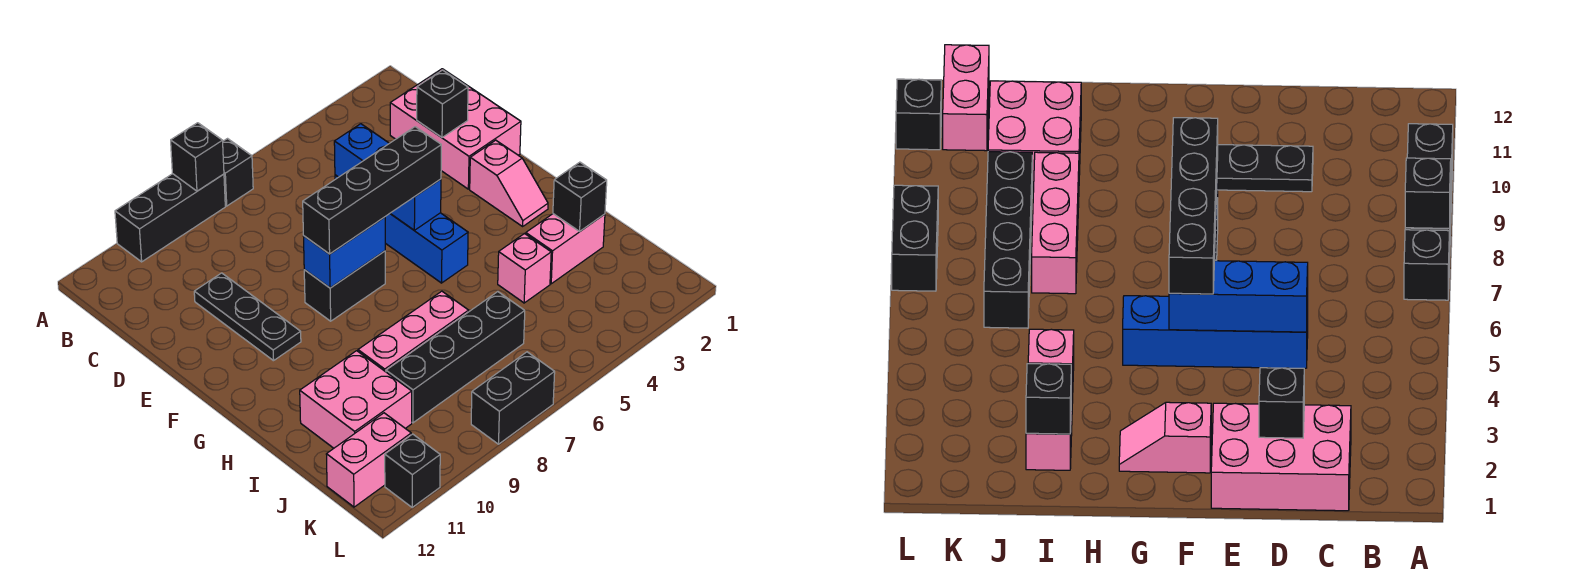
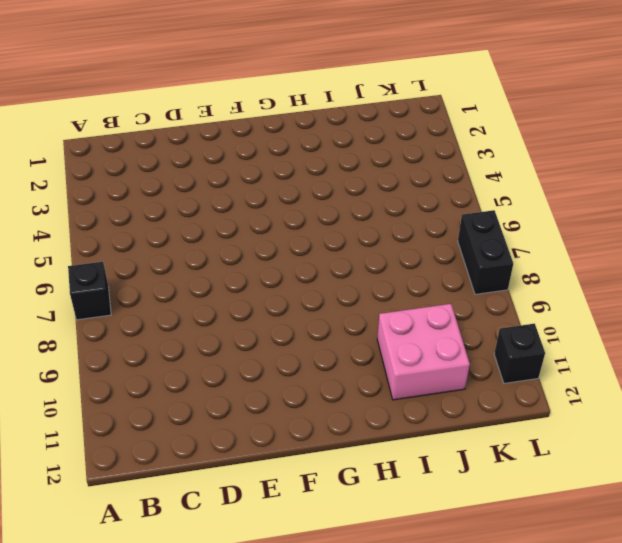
none -> black 1x3 brick [115,174,225,262]
none -> pink 2x3 brick [390,69,521,189]
none -> blue 1x4 brick [335,175,468,283]

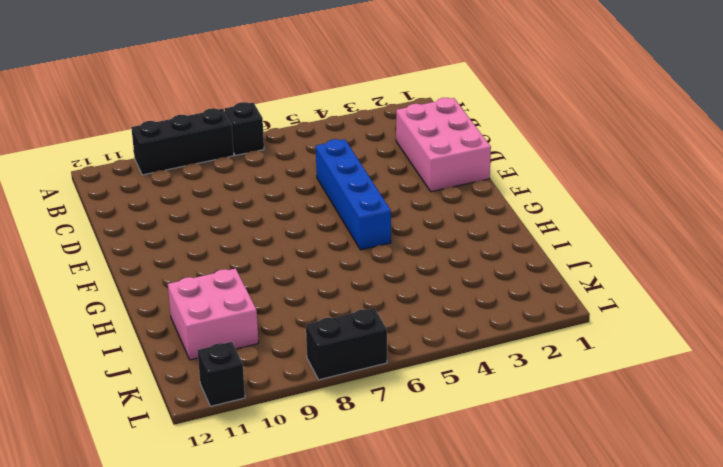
none -> black 1x3 plate [194,273,301,361]
none -> pink 1x2 slope [470,140,548,226]
none -> black 1x2 brick [304,251,385,321]

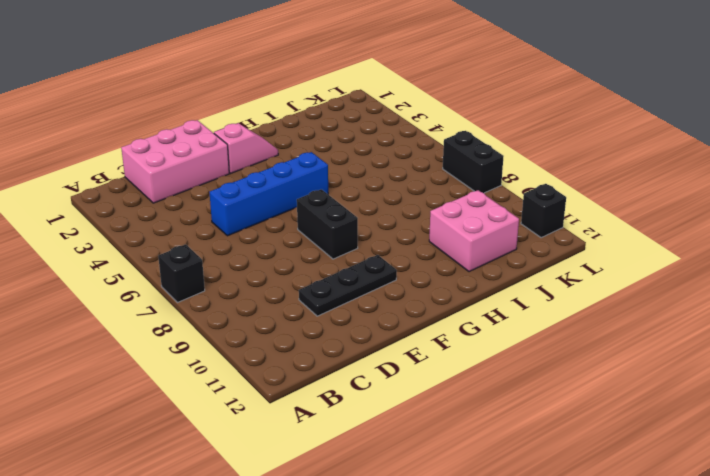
none -> black 1x3 brick [115,174,225,262]
none -> pink 1x2 brick [526,214,605,284]
none -> pink 1x1 brick [498,233,551,303]

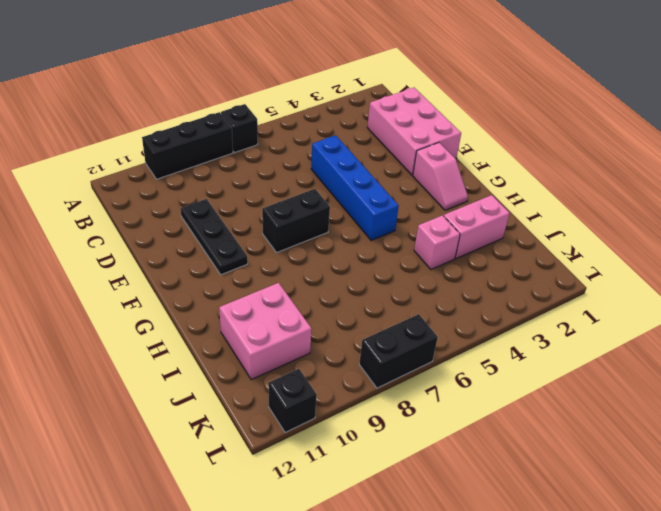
none -> pink 1x3 brick [358,291,469,372]
none -> black 1x4 brick [386,292,525,423]
none -> pink 1x2 brick [326,413,411,507]

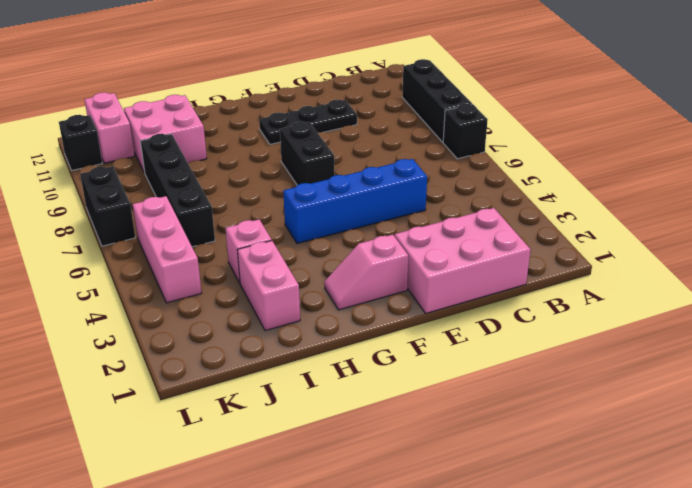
pink 1x3 brick [133,196,202,303] -> pink 1x3 brick moved to [358,291,469,372]
none -> black 1x1 brick [171,123,224,191]
none -> black 1x1 brick [417,70,468,137]
none -> blue 1x3 brick [334,124,441,230]

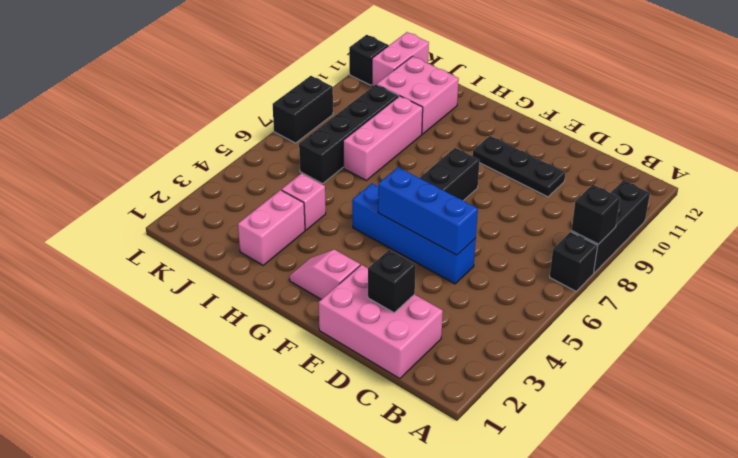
none -> blue 1x2 brick [303,217,385,288]
none -> black 1x1 brick [553,162,607,231]
none -> black 1x4 brick [303,127,441,254]

